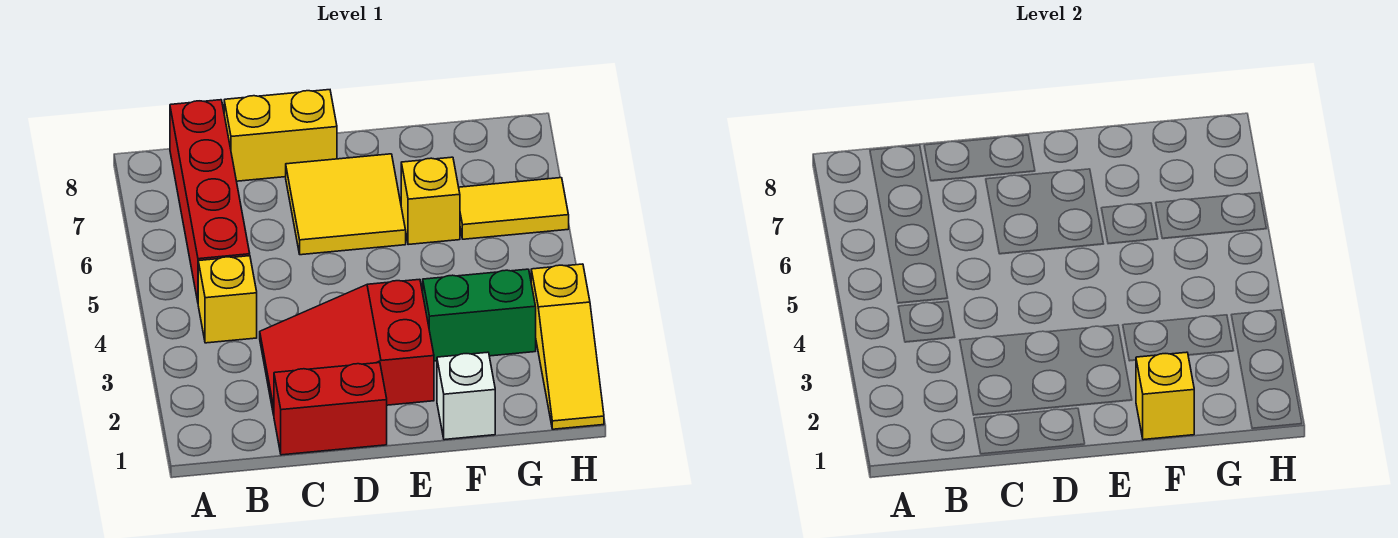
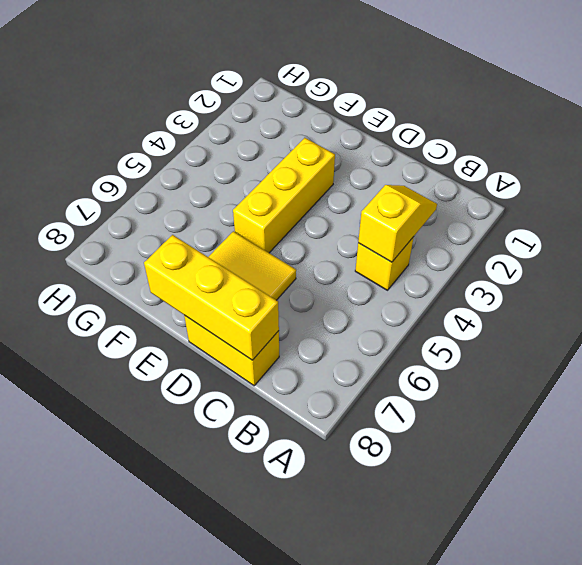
yellow 1x2 slope [358,185,437,262] -> none
yellow 1x3 brick [144,235,279,360] -> none
yellow 1x3 brick [233,138,335,253] -> red 2x3 slope [260,279,434,415]
none -> red 1x4 brick [170,100,250,301]
none -> red 1x2 brick [274,363,387,455]
none -> white 1x1 brick [437,352,495,440]

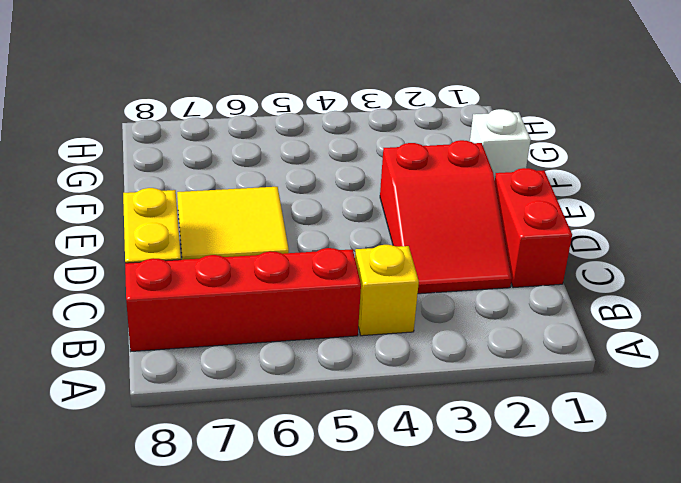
none -> green 1x2 brick [423,269,536,361]
none -> yellow 1x1 brick [401,157,460,245]
none -> yellow 1x2 tile [459,178,569,239]

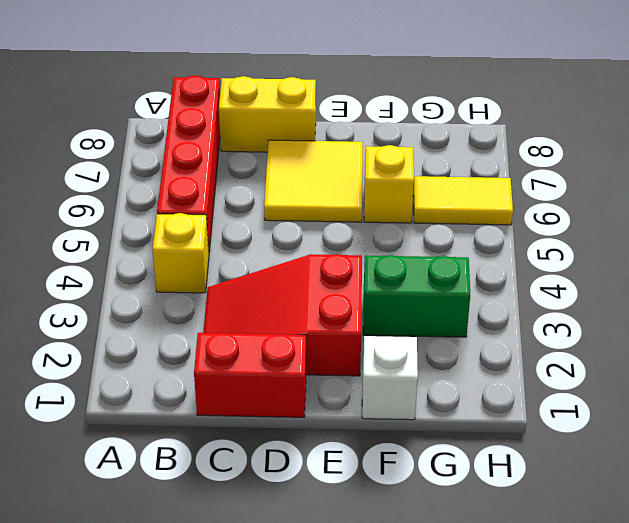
none -> yellow 1x3 slope [531,264,604,429]
none -> yellow 1x1 brick [1136,352,1194,440]

